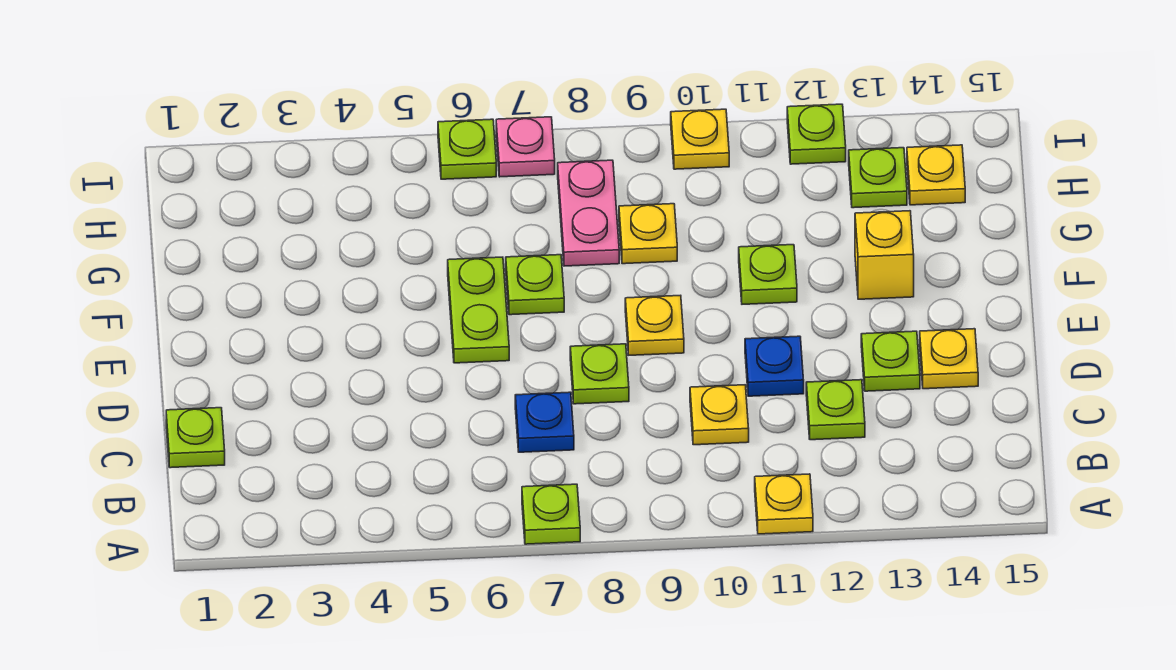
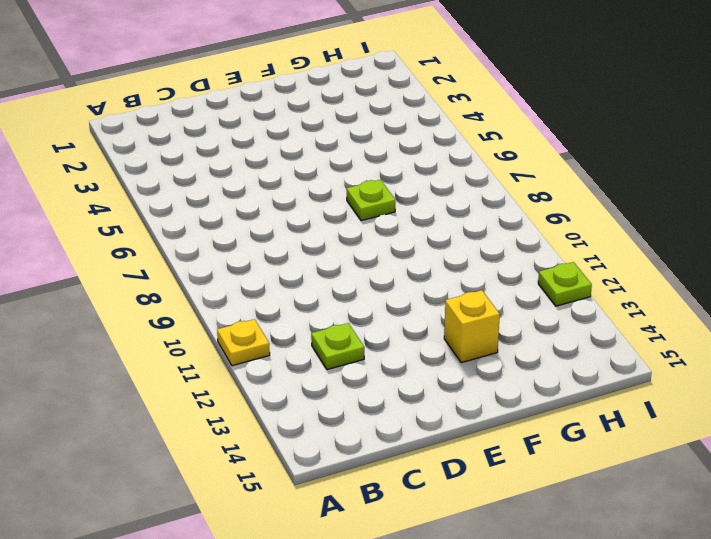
none -> lime 1x1 plate [522,484,580,544]
none -> lime 1x1 plate [166,408,225,468]
none -> blue 1x1 plate [515,392,574,452]

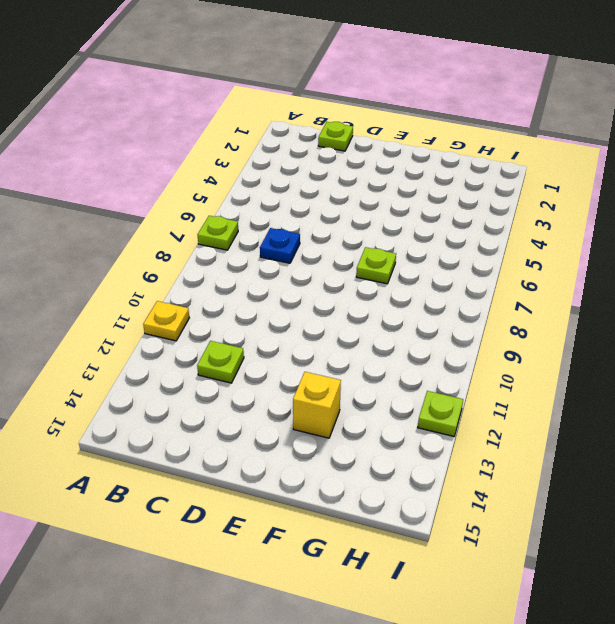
none -> yellow 1x1 plate [690,385,749,445]
none -> lime 1x1 plate [570,344,629,404]
none -> blue 1x1 plate [745,336,804,396]

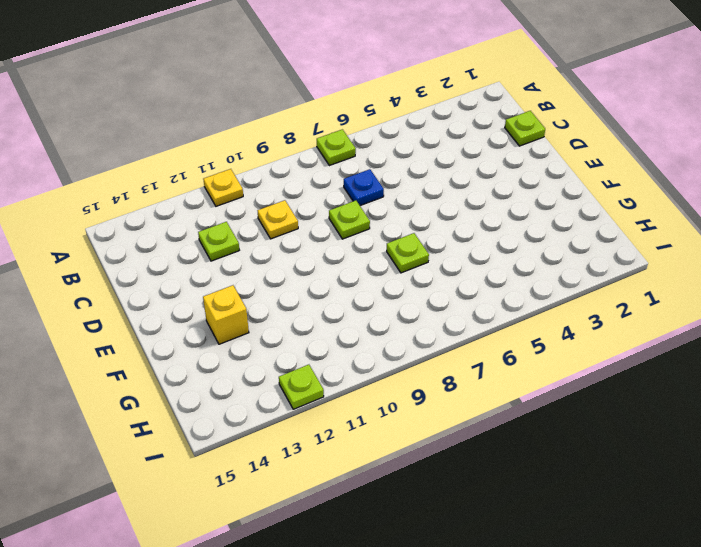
none -> blue 1x1 plate [745,336,804,396]
none -> lime 1x1 plate [861,331,920,391]
none -> yellow 1x1 plate [920,329,978,389]

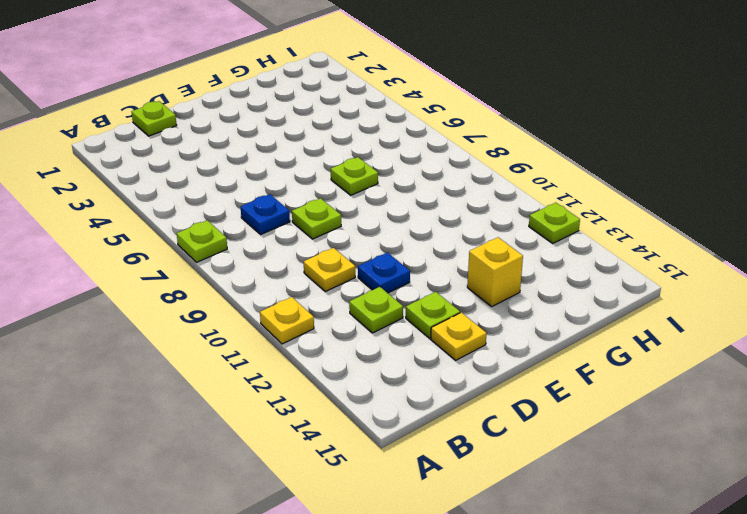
none -> lime 1x2 plate [448,257,509,363]
none -> yellow 1x1 plate [625,295,684,355]
none -> lime 1x1 plate [739,245,797,304]

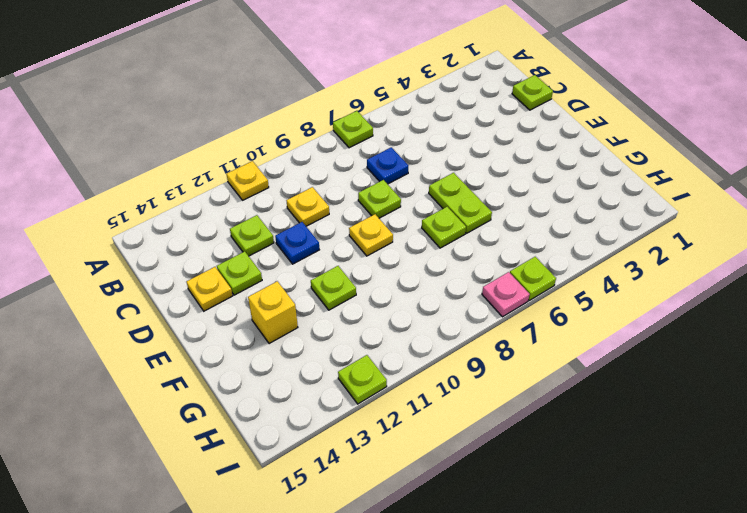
none -> pink 1x2 plate [558,160,619,266]
none -> yellow 1x1 plate [619,204,677,264]
none -> lime 1x1 plate [849,148,907,208]

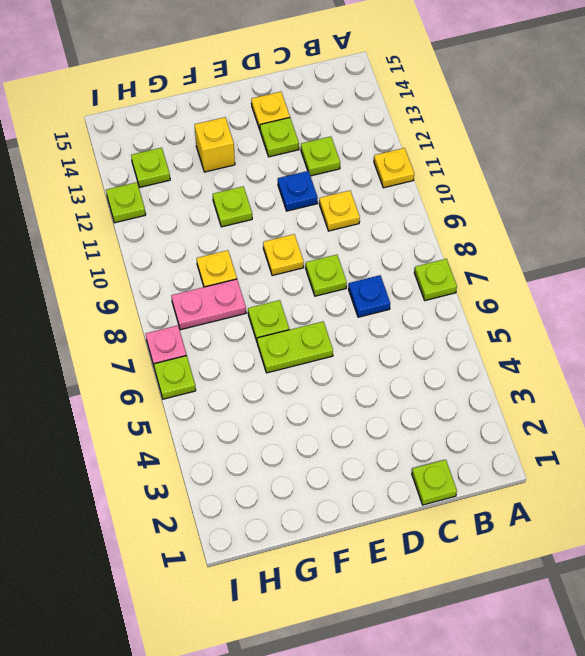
none -> yellow 1x1 plate [907,145,965,205]
none -> yellow 1x1 plate [671,109,729,169]

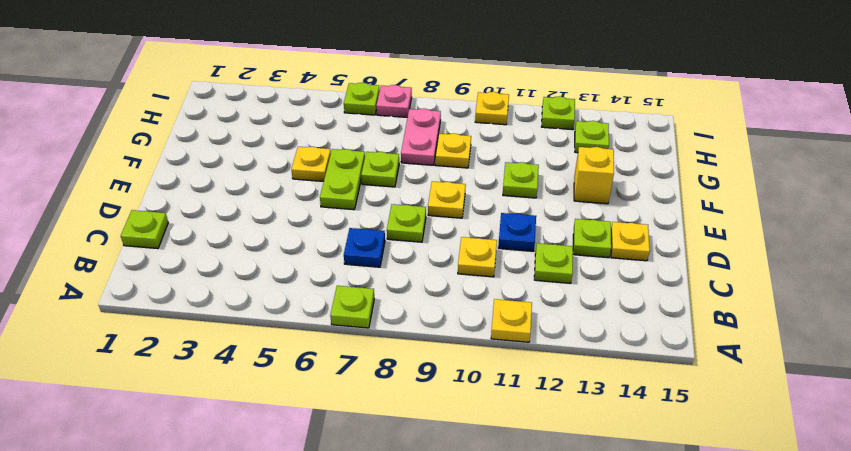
yellow 1x1 plate [291,146,331,181] -> yellow 1x1 plate moved to [907,145,965,205]

